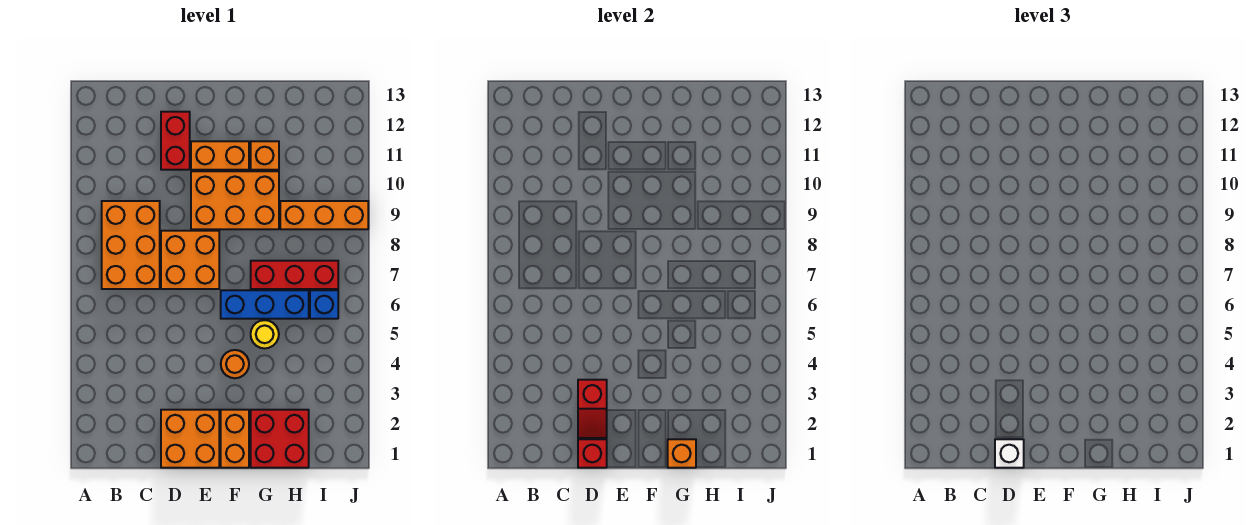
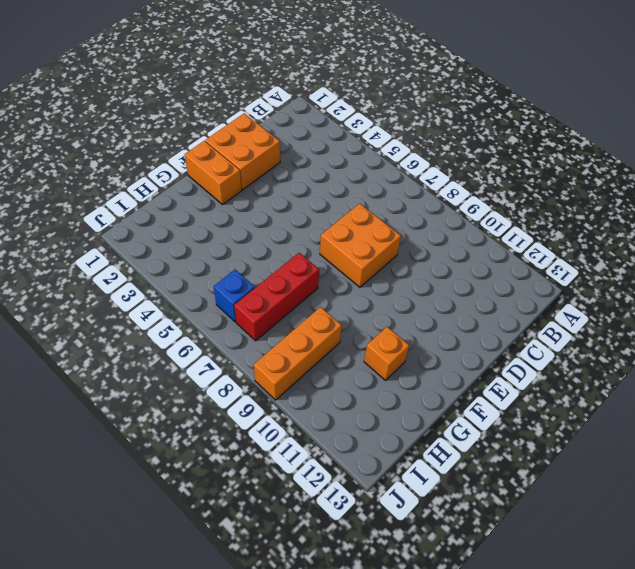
none -> orange 2x3 brick [102,201,160,289]
none -> red 1x2 brick [161,112,190,170]
none -> orange 2x3 brick [191,171,279,229]

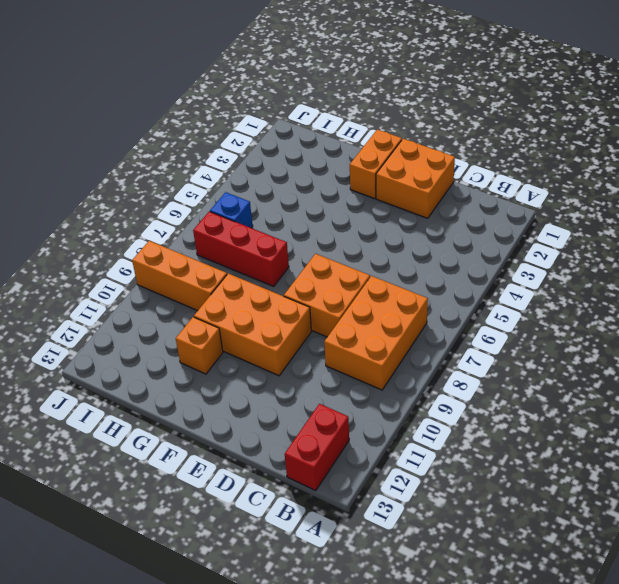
red 1x2 brick [285,404,349,491] -> red 1x2 brick moved to [161,112,190,170]
none -> orange 1x2 brick [191,141,249,170]
none -> orange 1x1 round brick [221,350,249,378]
none -> blue 1x3 brick [221,290,309,319]

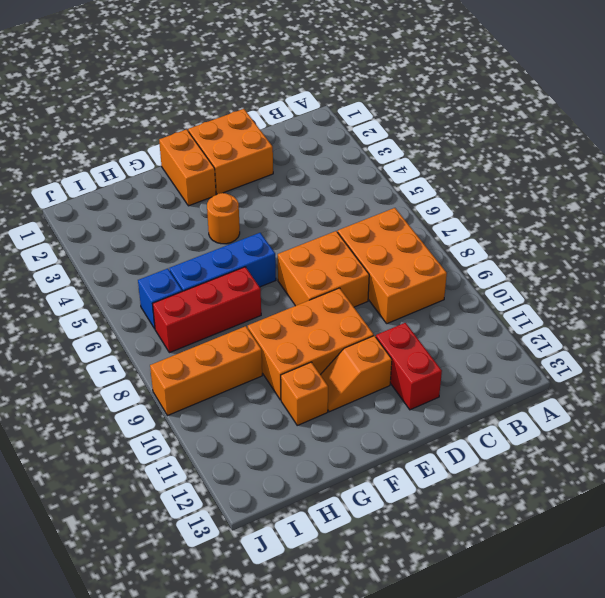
orange 1x2 slope [321,336,392,412] -> orange 1x2 brick [191,141,249,170]
none -> red 2x2 brick [251,410,309,468]
none -> yellow 1x1 round brick [251,320,279,348]
none -> red 1x1 brick [578,439,607,468]

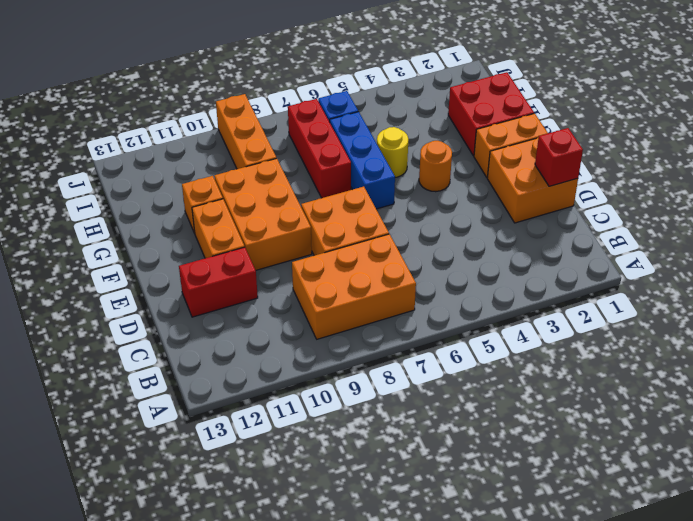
none -> red 1x2 slope [578,380,607,438]
none -> orange 1x1 brick [668,439,696,468]
none -> white 1x1 brick [995,439,1024,468]

